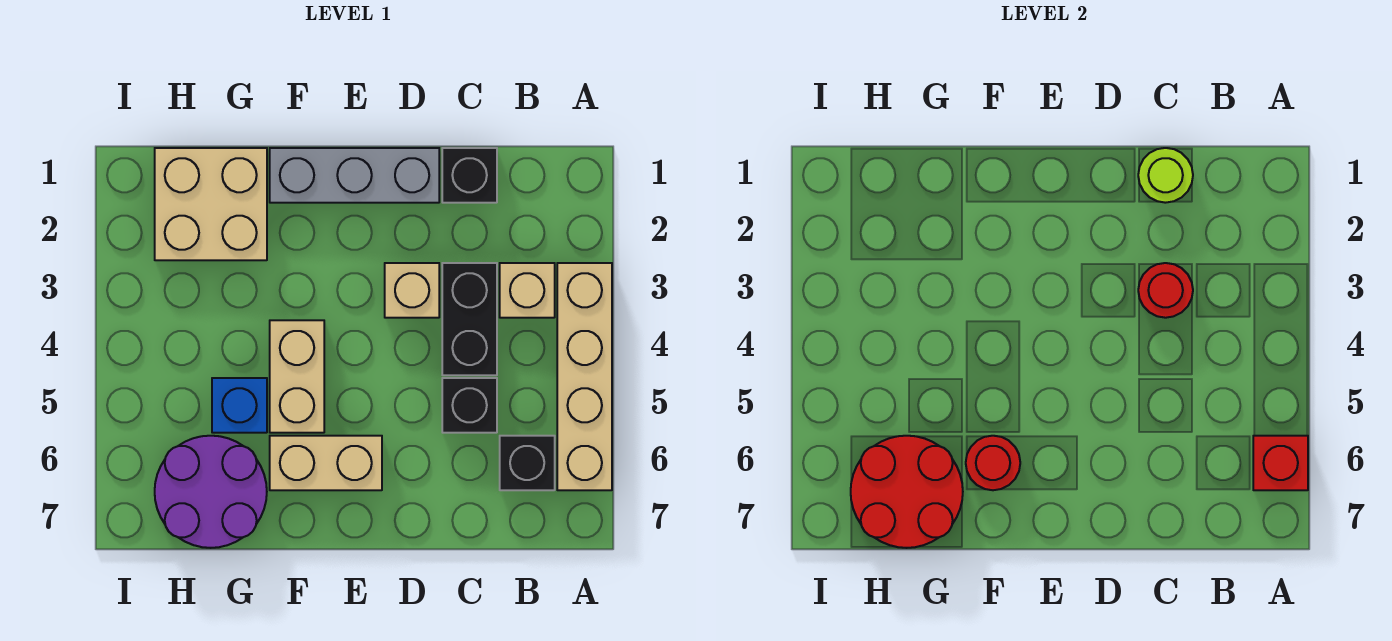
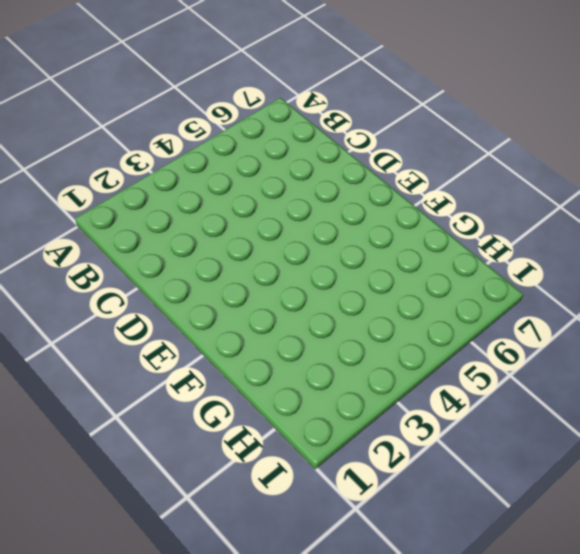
none -> tan 1x4 brick [557,263,612,490]
none -> tan 1x1 brick [500,263,555,318]
none -> black 1x1 brick [500,436,555,490]

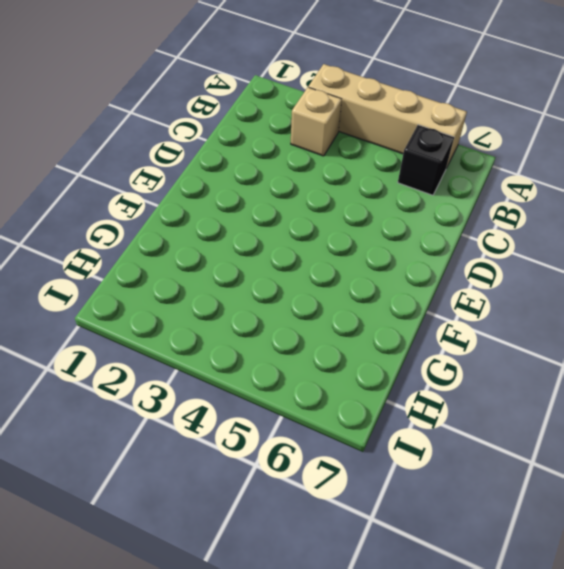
none -> black 1x1 brick [442,148,497,203]
none -> black 1x2 brick [442,263,497,375]
none -> black 1x1 brick [442,378,497,433]

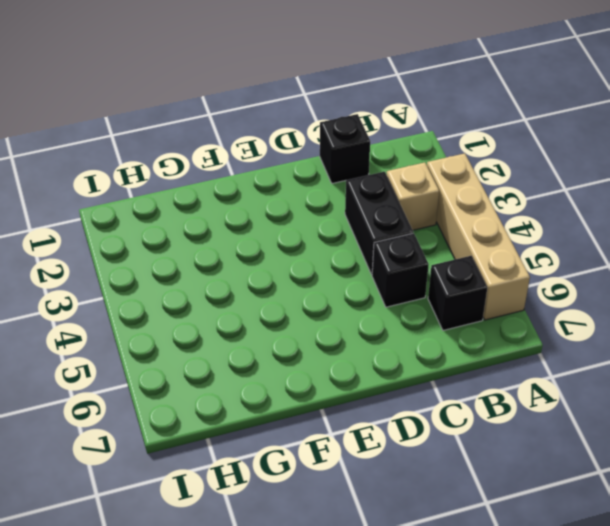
none -> grey 1x3 brick [270,148,439,203]
none -> tan 1x1 brick [385,263,439,318]
none -> tan 1x2 brick [270,436,382,490]

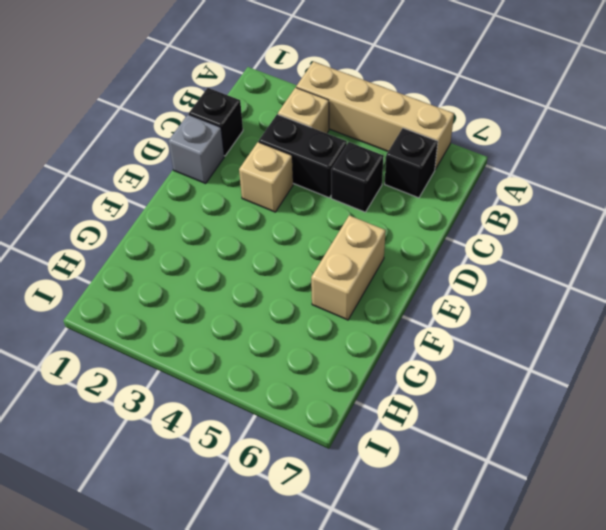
grey 1x1 brick [168,115,224,184] -> grey 1x3 brick [270,148,439,203]
none -> tan 1x2 brick [270,320,324,433]
none -> tan 2x2 brick [155,148,267,260]
none -> blue 1x1 brick [212,378,267,433]

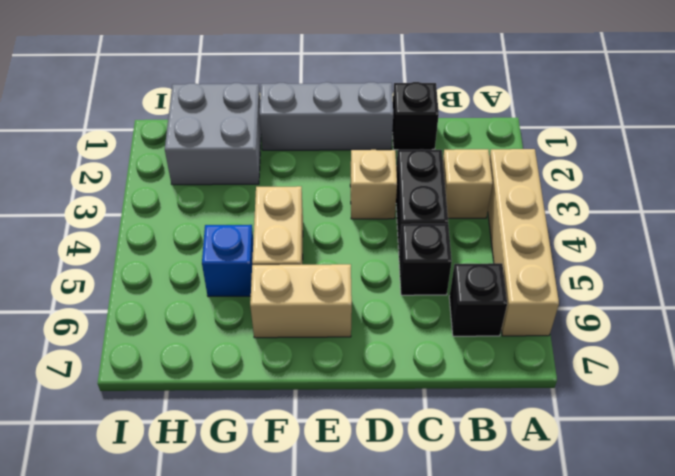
grey 2x2 brick [165,83,261,185] -> tan 2x2 brick [155,148,267,260]
none -> purple 2x2 round brick [155,436,267,548]
none -> red 1x1 brick [1253,436,1308,490]
none -> lime 1x1 round brick [1138,148,1193,203]

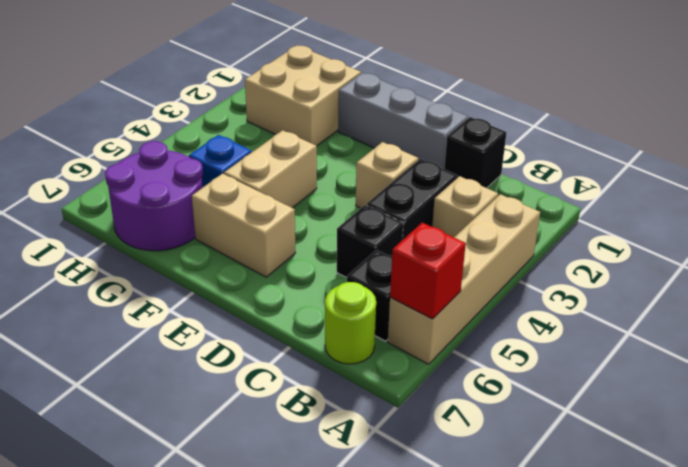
lime 1x1 round brick [325,282,376,364] -> lime 1x1 round brick moved to [1138,148,1193,203]
none -> red 1x1 round brick [1138,263,1193,318]
none -> red 1x1 round brick [966,436,1020,490]
none -> red 2x2 round brick [851,436,963,548]

